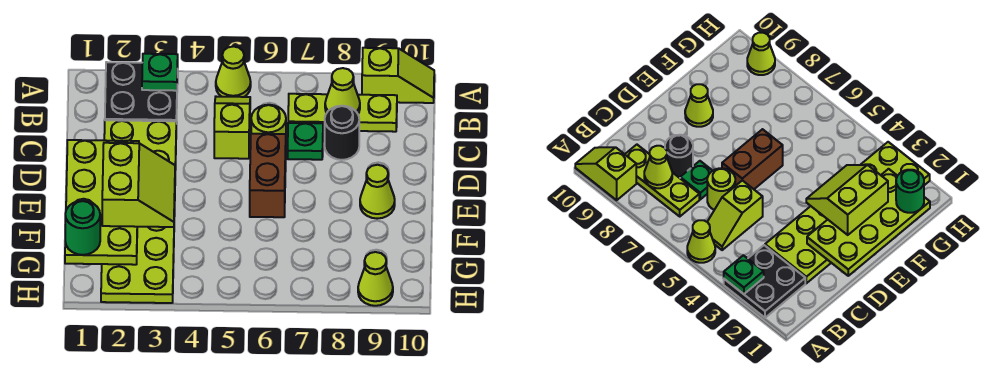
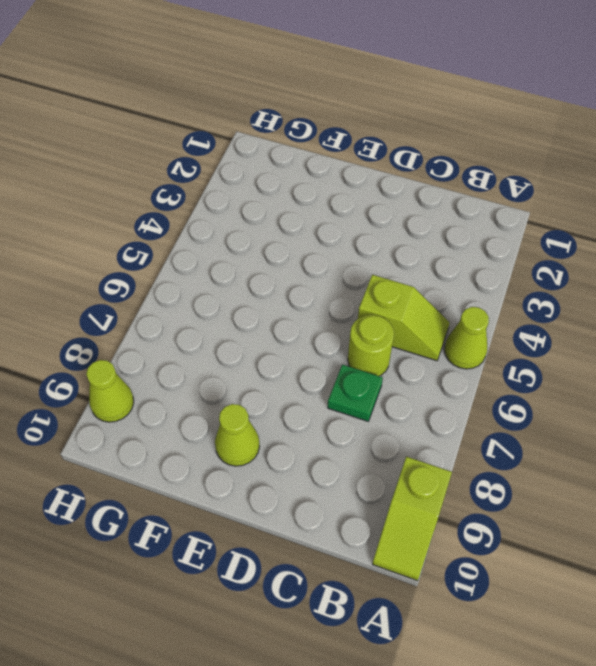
none -> black 2x2 plate [105,62,178,124]
none -> lime 1x3 plate [288,94,397,132]
none -> lime 2x6 plate [101,120,176,303]

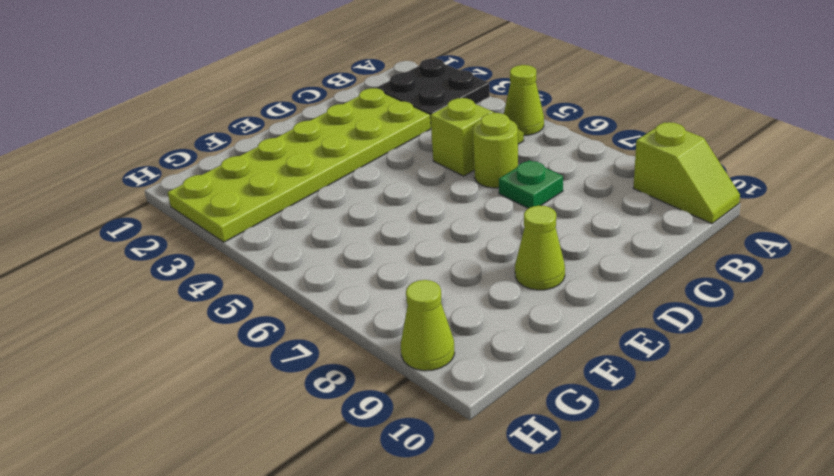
none -> lime 1x3 plate [288,94,397,132]
none -> black 1x1 round brick [325,106,359,160]
none -> brown 1x2 brick [250,134,286,217]

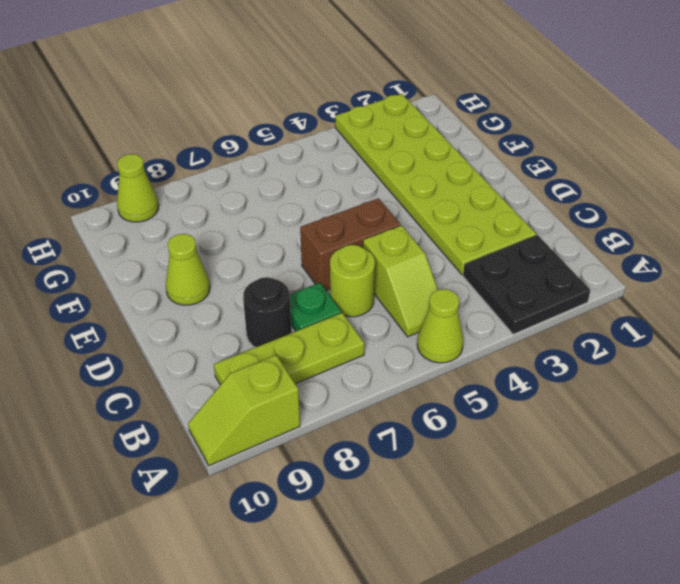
brown 1x2 brick [300,198,400,291] -> brown 1x2 brick turned to [250,134,286,217]
none -> green 1x1 plate [142,54,178,91]
none -> lime 1x1 cone [325,68,360,114]
none -> lime 2x4 plate [65,140,139,265]

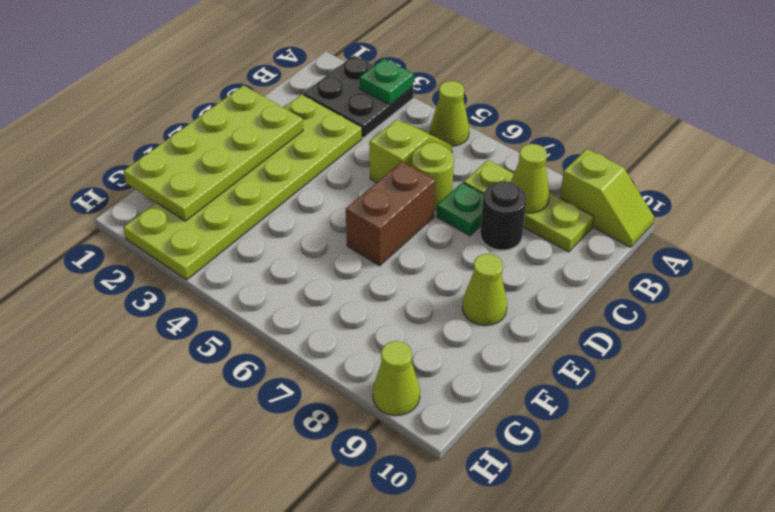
none -> lime 2x2 slope [102,143,175,227]
none -> green 1x1 round brick [65,201,100,255]

